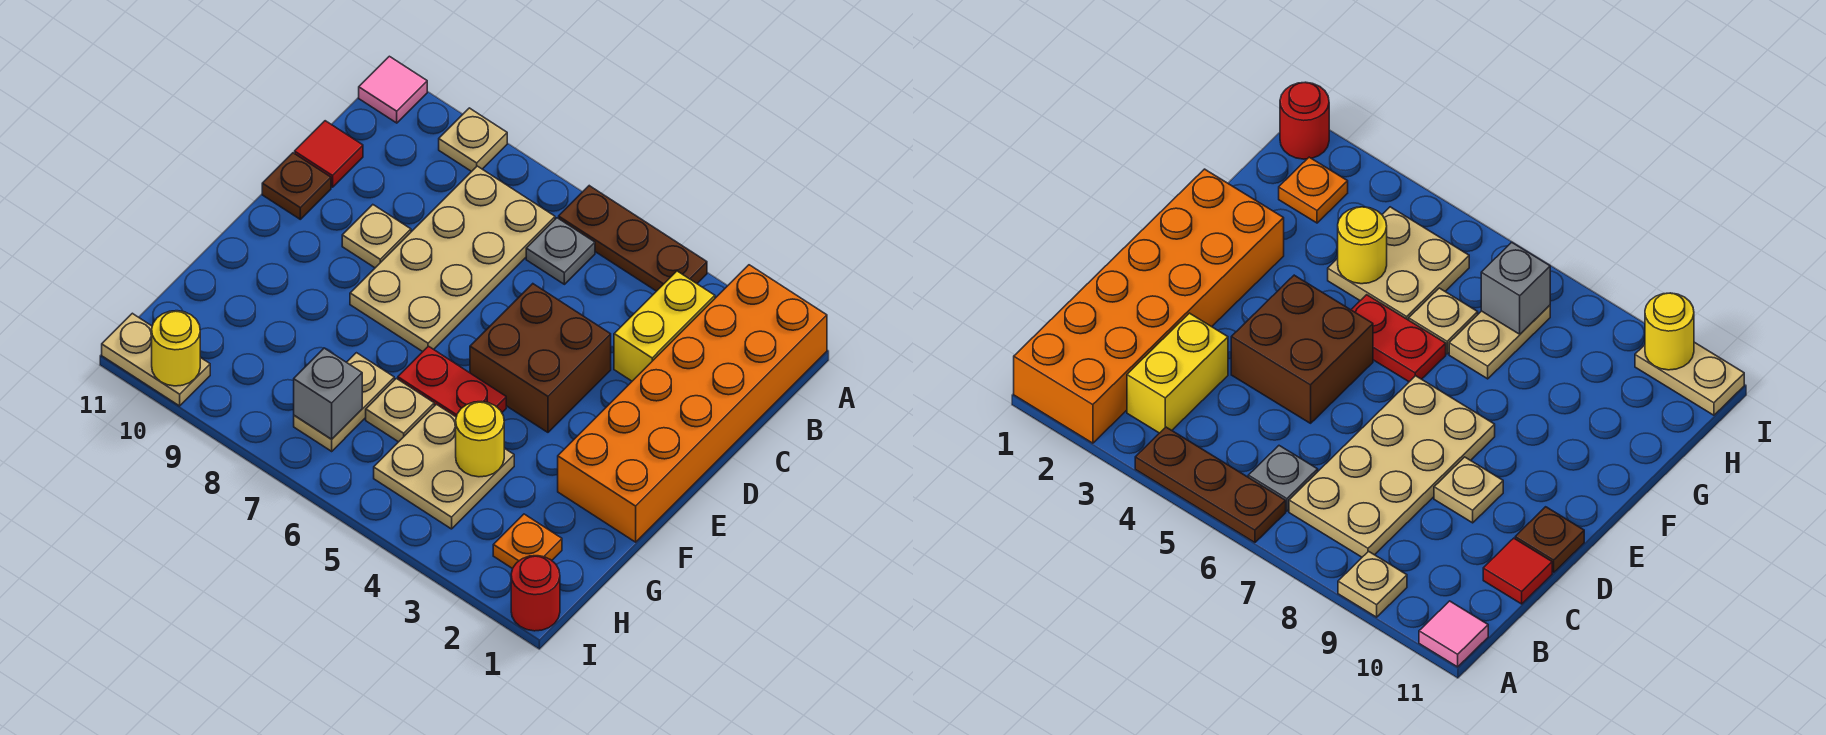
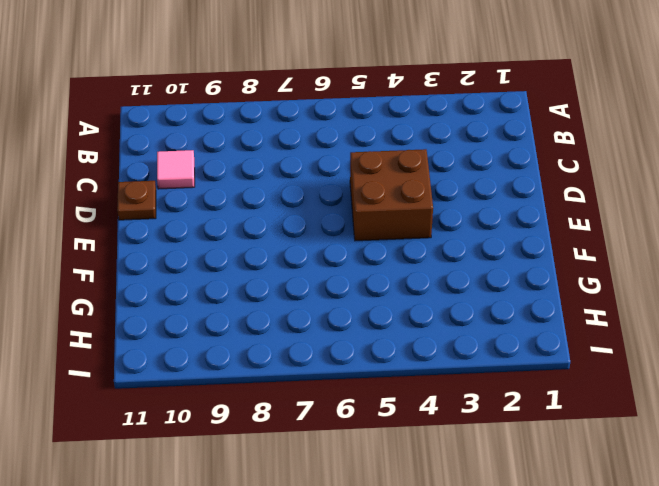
pink 1x1 tile [157,150,195,189] -> pink 1x1 tile moved to [359,56,427,123]
none -> orange 2x6 brick [558,265,827,542]
none -> brown 1x3 plate [559,186,707,291]
none -> tan 1x1 plate [439,108,507,172]

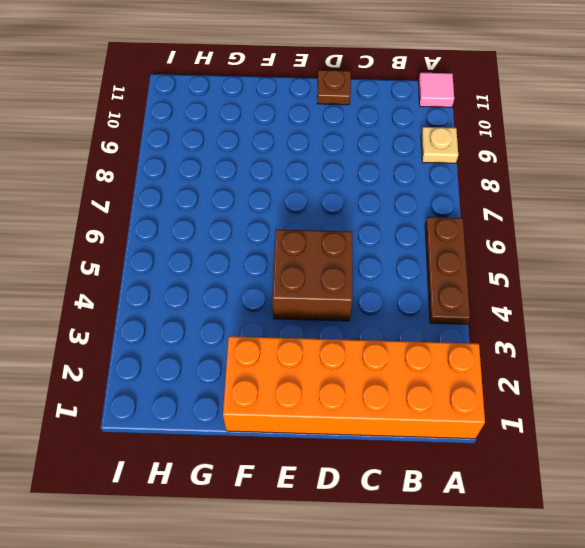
none -> yellow 1x2 brick [614,271,715,381]
none -> grey 1x1 plate [526,218,595,284]
none -> tan 2x4 plate [350,166,555,352]

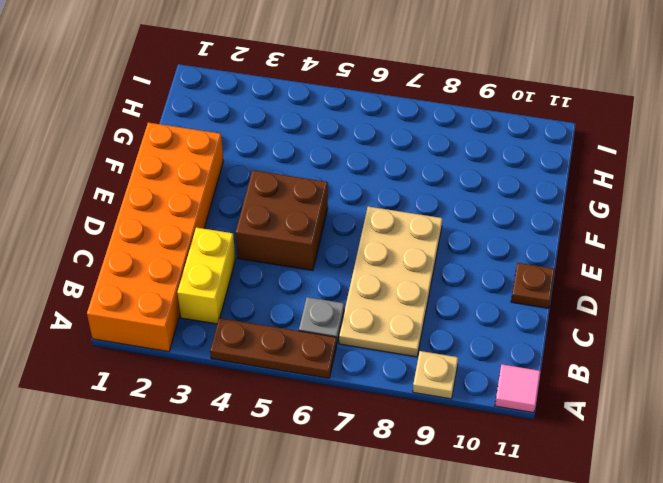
none -> red 1x1 tile [295,121,363,187]
none -> tan 1x1 plate [342,205,411,268]
none -> red 1x2 plate [398,346,506,417]

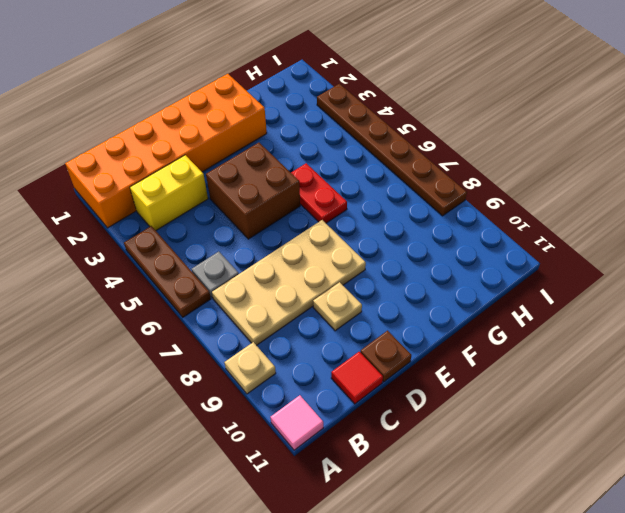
brown 1x6 plate [317,84,467,216] -> none
none -> tan 2x2 plate [374,404,514,529]
none -> tan 1x1 plate [366,378,434,442]
none -> tan 1x2 plate [294,353,394,451]

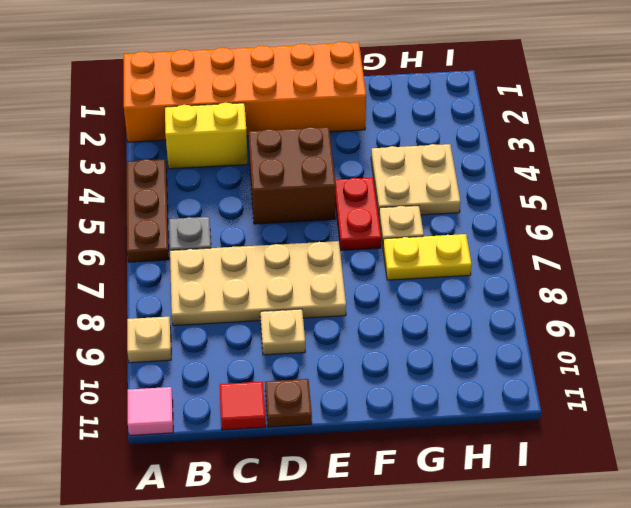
yellow 1x2 plate [383,234,472,280] -> tan 1x2 plate [294,353,394,451]
none -> orange 1x1 plate [493,514,562,569]
none -> red 1x1 round brick [511,556,560,631]
none -> tan 1x2 plate [102,313,210,406]

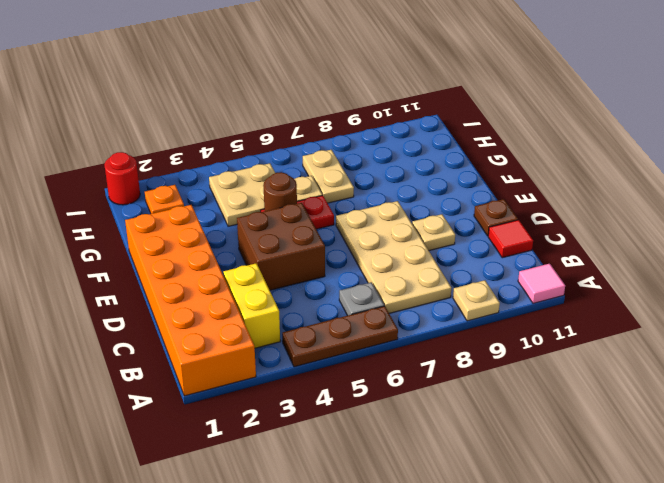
brown 1x1 round brick [263,172,297,211] -> none
none -> tan 1x2 plate [102,313,210,406]
none -> yellow 1x1 round brick [456,402,504,477]
none -> grey 1x1 brick [294,348,362,439]

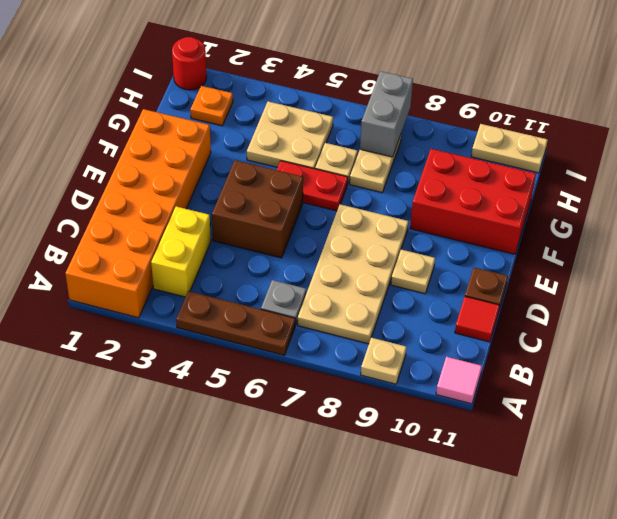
red 2x3 brick [410,149,536,254] -> none
grey 1x2 brick [360,71,413,157] -> grey 1x1 brick [294,348,362,439]
none -> yellow 1x1 round brick [456,402,504,477]
none -> yellow 1x1 round brick [152,311,200,386]

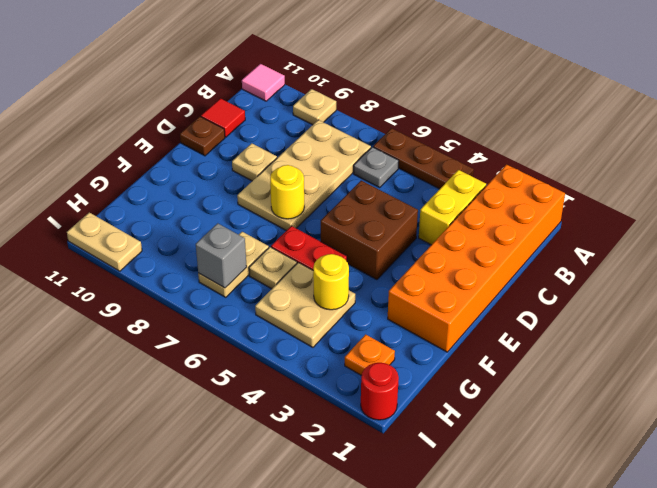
yellow 1x1 round brick [270,165,304,219] -> yellow 1x1 round brick moved to [152,311,200,386]

